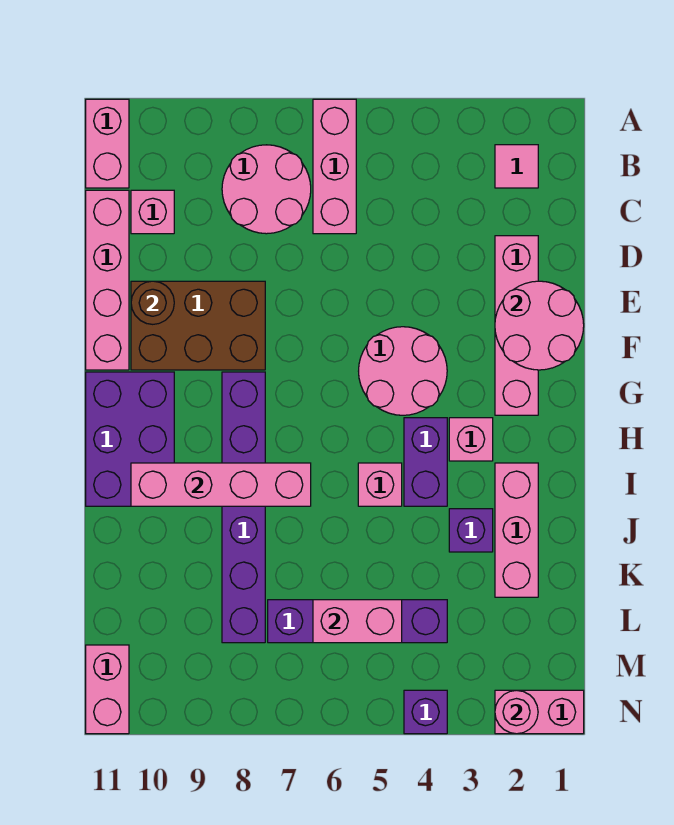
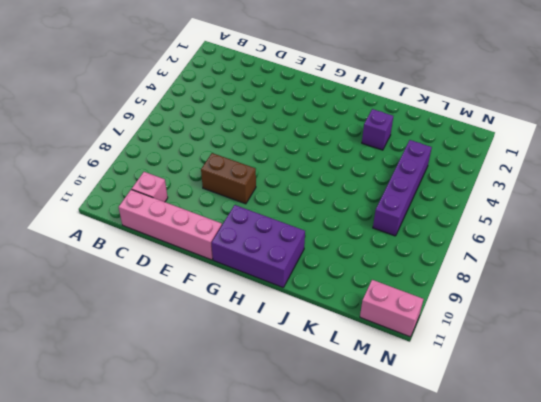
brown 1x2 brick [201,153,256,204] -> brown 2x3 brick [131,281,265,370]
none -> pink 1x3 brick [313,99,356,234]
none -> pink 1x2 brick [86,99,129,188]
none -> pink 1x1 tile [495,145,538,188]

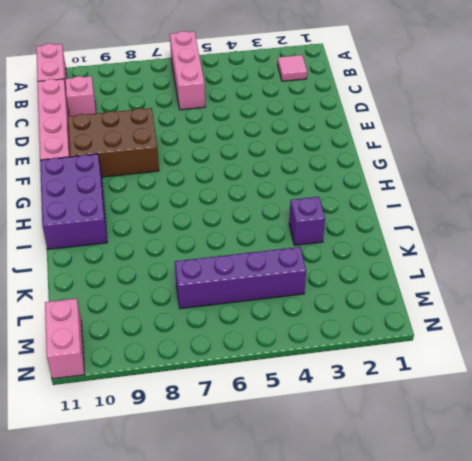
none -> pink 2x2 round brick [222,145,311,234]
none -> pink 1x4 brick [495,236,538,415]
none -> pink 2x2 round brick [359,327,447,415]

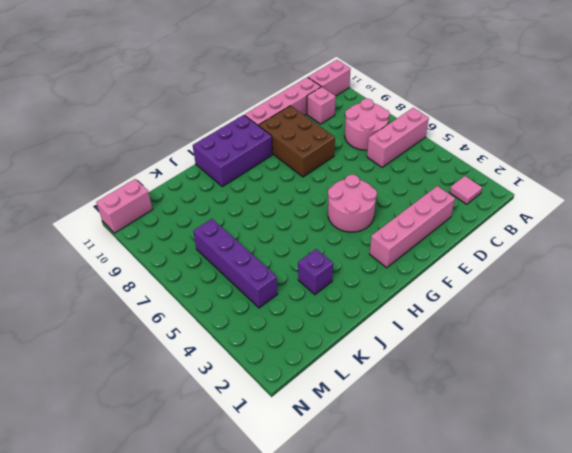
none -> purple 1x6 brick [222,372,265,643]
none -> pink 1x1 brick [449,418,493,461]
none -> purple 1x2 brick [404,418,447,506]

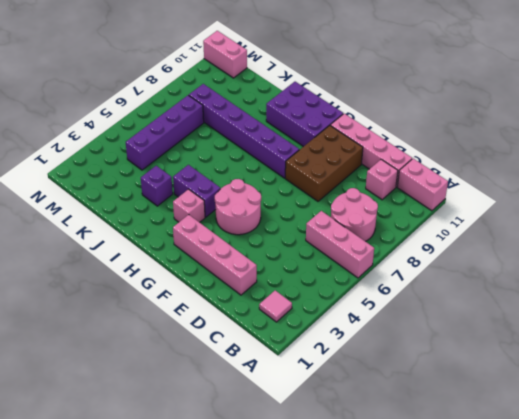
none -> pink 1x3 brick [495,463,538,597]
none -> pink 1x1 brick [358,463,402,506]
none -> pink 1x2 brick [495,690,584,734]

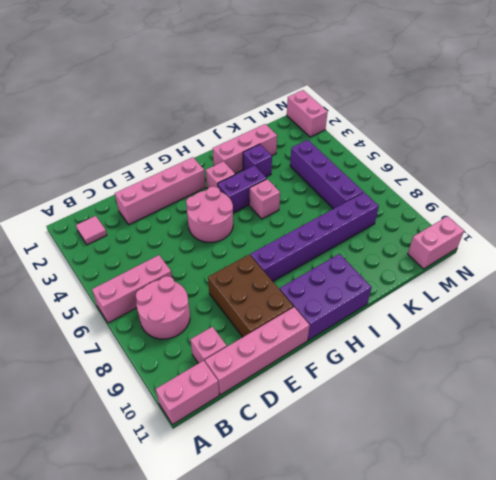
none -> purple 1x1 brick [404,690,447,734]
none -> pink 2x2 round brick [495,281,584,370]
none -> brown 1x1 round brick [131,281,174,324]

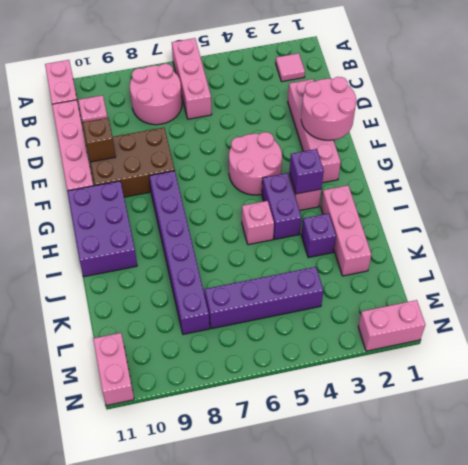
brown 1x1 brick [82,118,116,162] -> brown 1x1 round brick [131,281,174,324]
purple 1x1 brick [289,149,324,194] -> purple 1x1 brick moved to [404,690,447,734]
none -> pink 1x4 brick [131,463,311,506]
none -> pink 1x2 brick [313,600,402,643]
none -> pink 1x1 round brick [495,690,538,734]

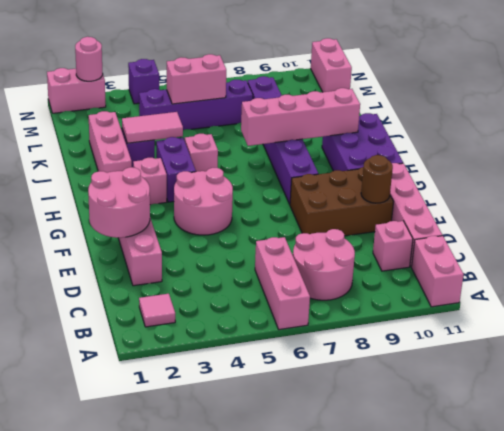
pink 1x2 tile [122,112,183,143] -> none

